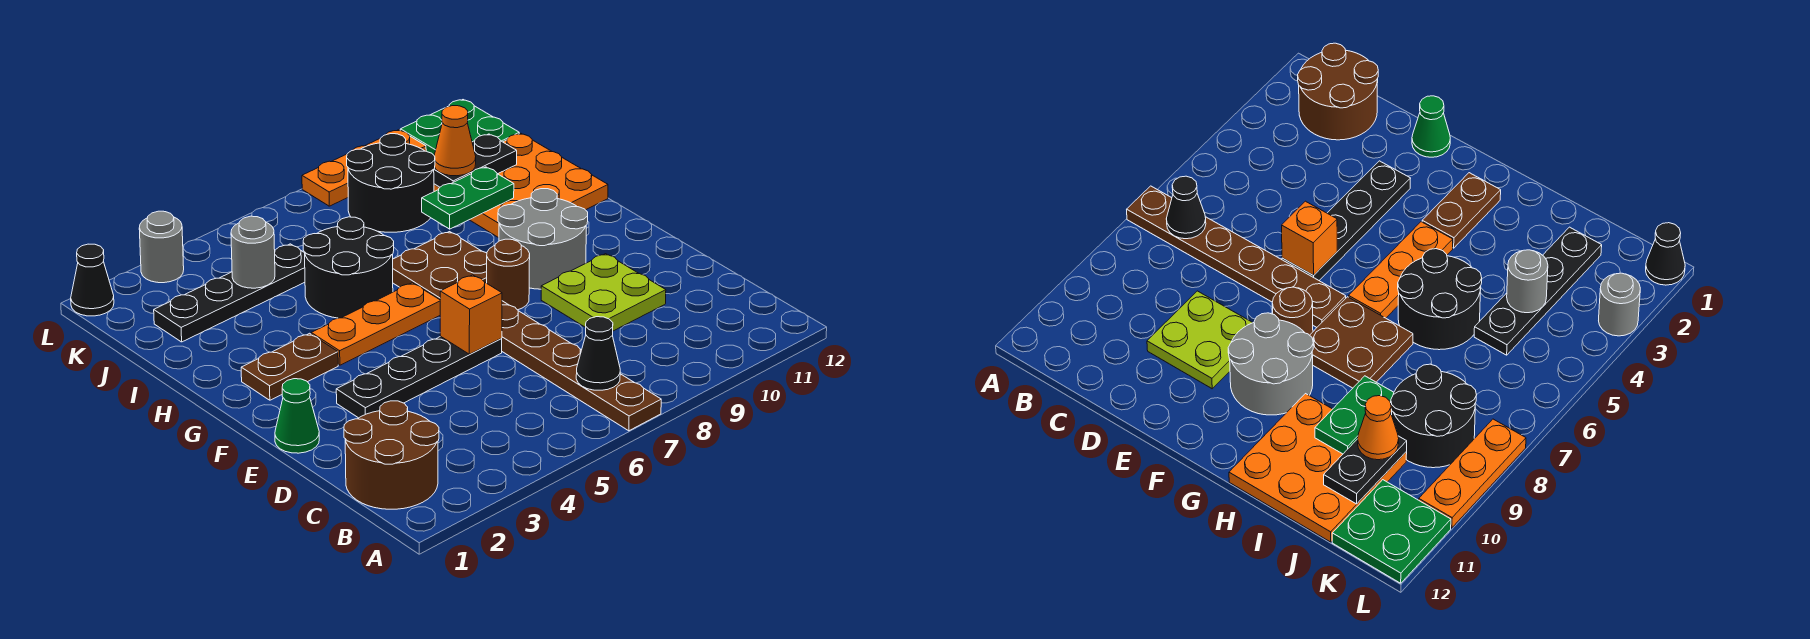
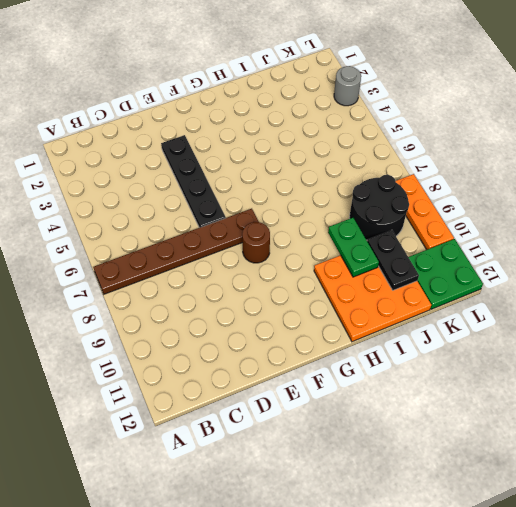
none -> brown 2x2 round brick [344,401,439,509]
none -> lime 2x2 plate [541,254,666,331]
none -> green 1x1 cone [275,379,319,453]

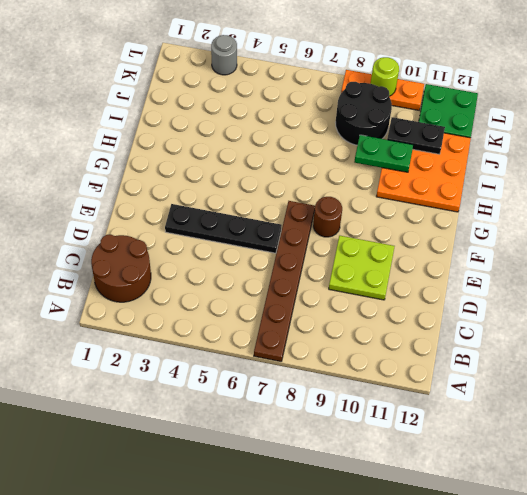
lime 1x1 round brick [371,57,399,96] -> none
none -> green 1x1 cone [275,379,319,453]
none -> grey 2x2 round brick [498,189,588,289]
none -> brown 1x2 plate [241,333,338,400]

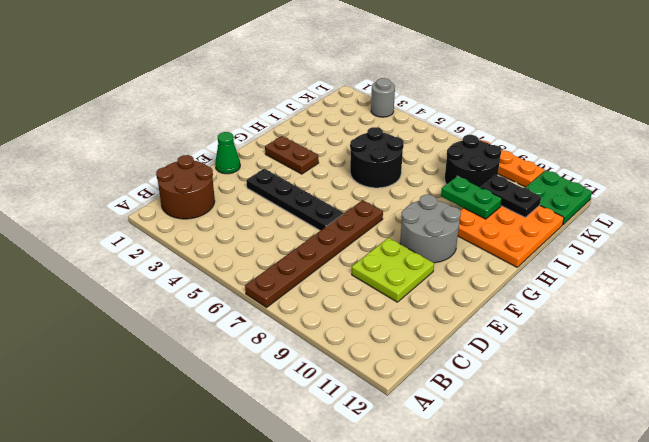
none -> brown 1x1 round brick [487,239,530,310]
none -> orange 1x3 plate [311,283,440,365]
none -> brown 2x2 plate [393,232,487,300]

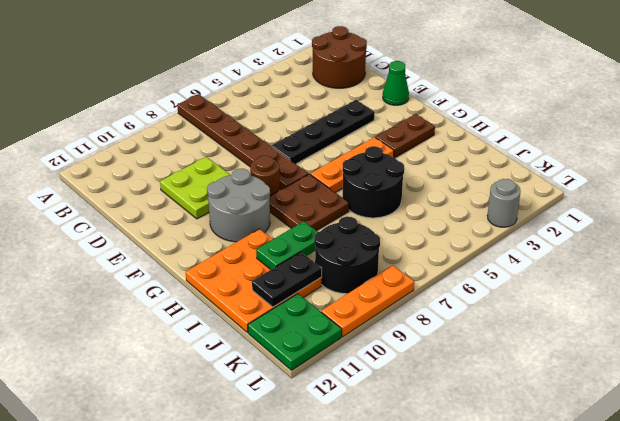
none -> black 1x4 plate [154,244,305,342]
none -> black 1x1 cone [71,244,114,316]
none -> black 1x1 cone [576,317,620,390]

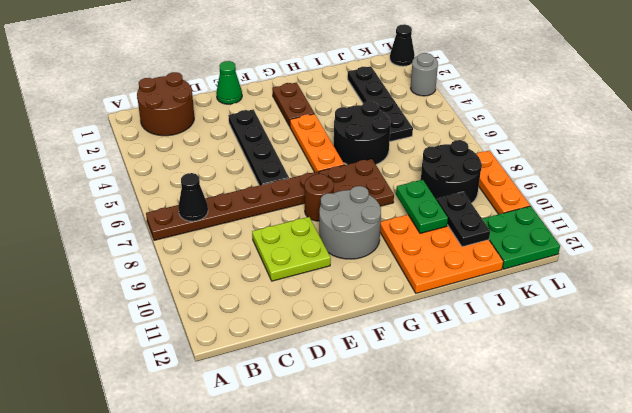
none -> orange 1x1 brick [440,275,502,354]
none -> grey 1x1 round brick [231,216,275,288]
none -> orange 1x1 cone [434,106,476,176]

